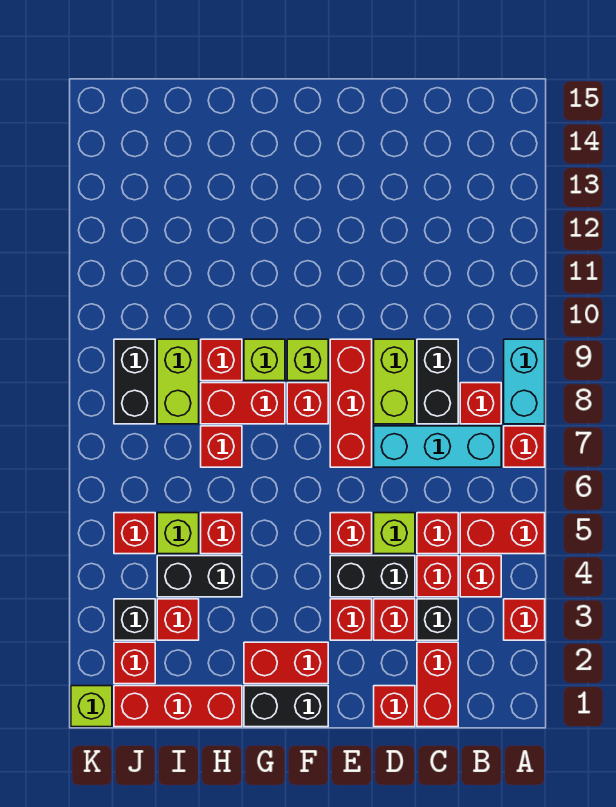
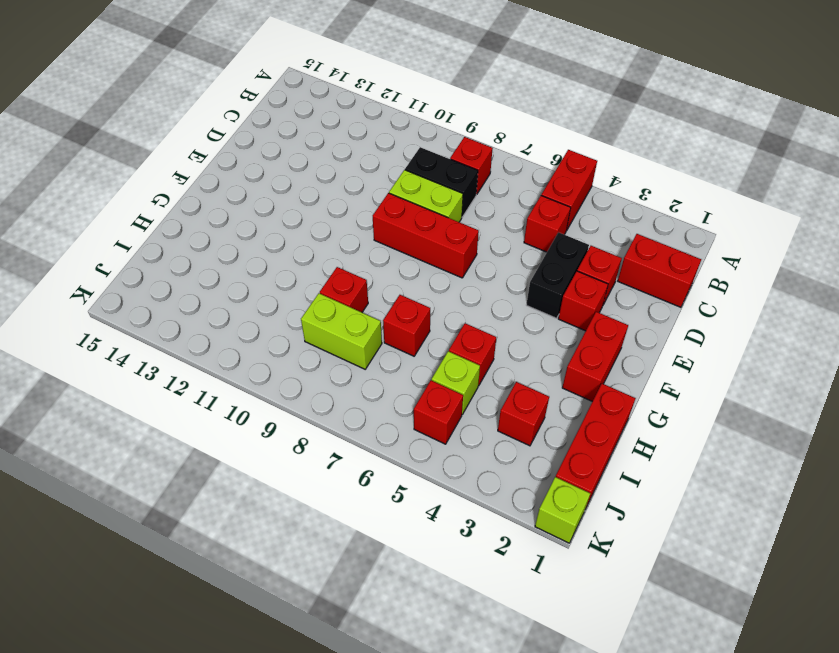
none -> red 1x1 brick [504,599,545,640]
none -> red 1x1 brick [504,426,545,467]
none -> cyan 1x2 brick [504,339,545,424]
none -> red 1x1 brick [460,556,501,597]

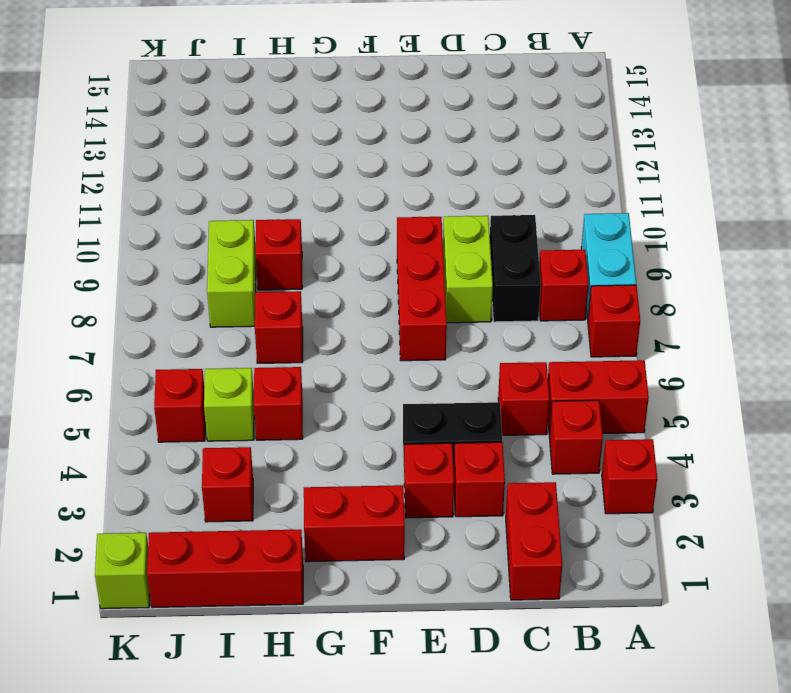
none -> cyan 1x3 brick [374,426,501,467]
none -> black 1x1 brick [417,599,458,640]
none -> red 1x1 brick [417,556,458,597]
none -> red 1x1 brick [374,686,415,727]

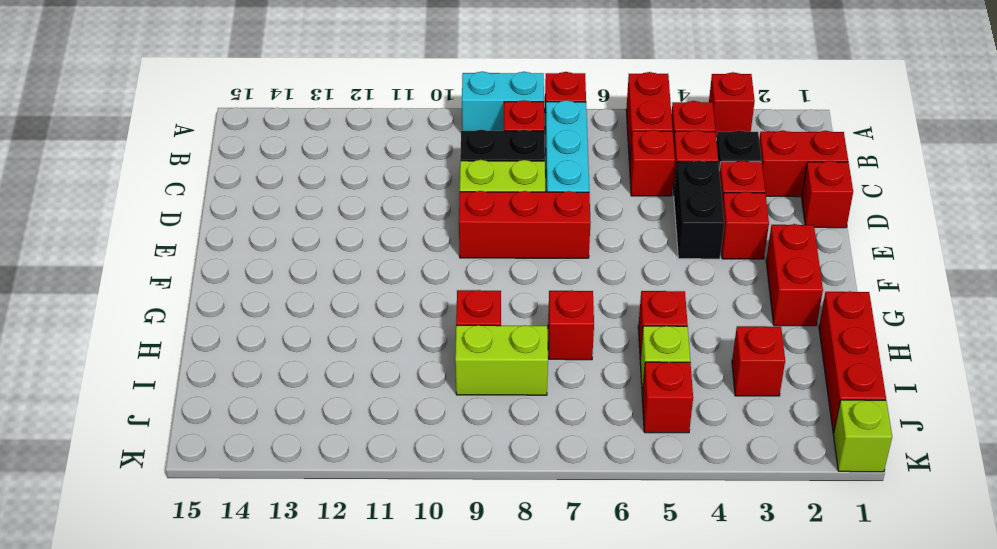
none -> lime 1x1 brick [374,513,415,554]
none -> red 1x1 brick [330,513,372,554]
none -> black 1x2 brick [244,686,328,727]
none -> red 1x1 brick [287,383,328,424]

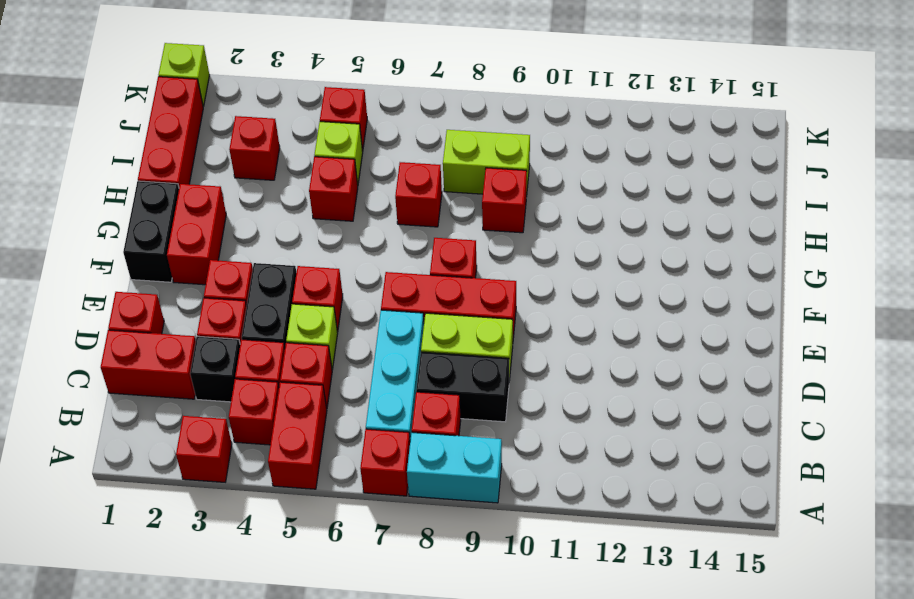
none -> lime 1x1 brick [287,339,328,381]
none -> red 1x2 brick [201,383,285,424]
none -> lime 1x1 brick [244,339,285,381]
none -> black 1x2 brick [157,556,242,597]

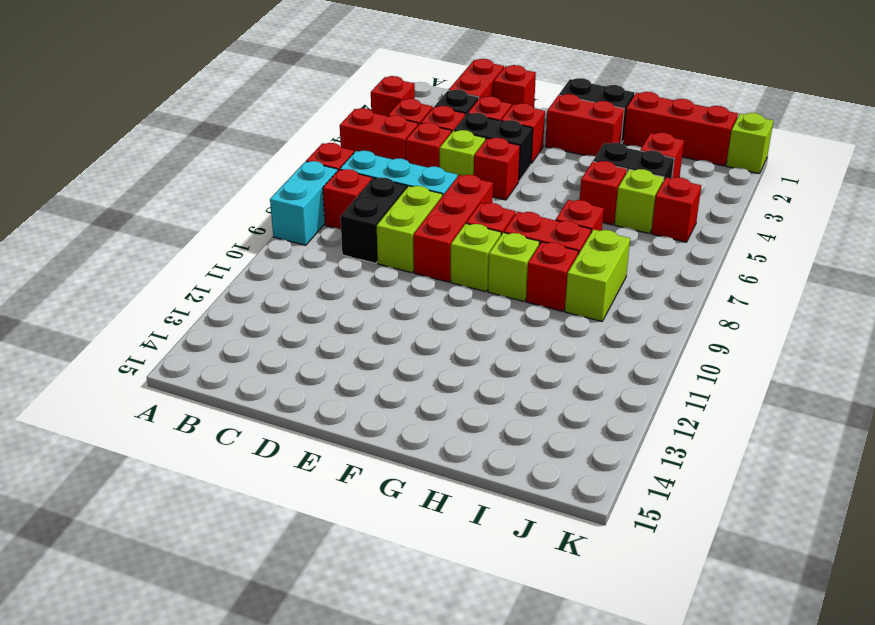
none -> red 1x1 brick [114,642,155,684]
none -> black 1x1 brick [114,599,155,640]
none -> black 1x2 brick [114,339,155,424]

